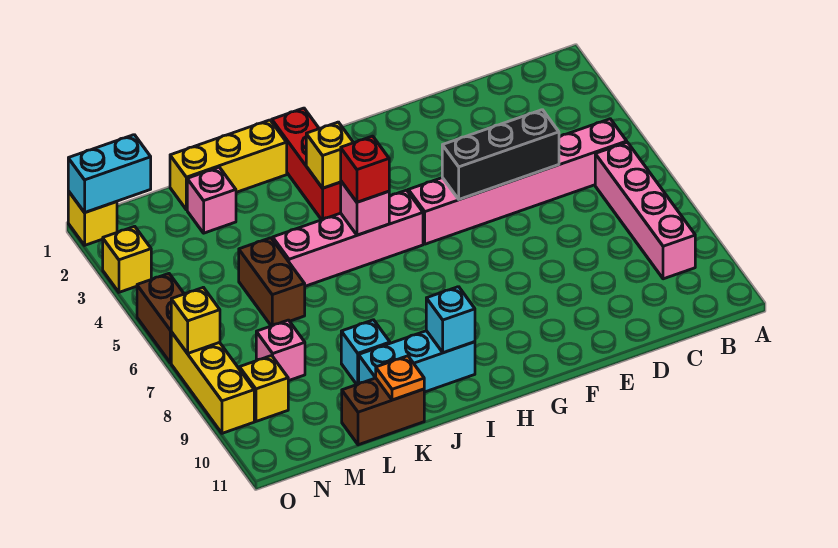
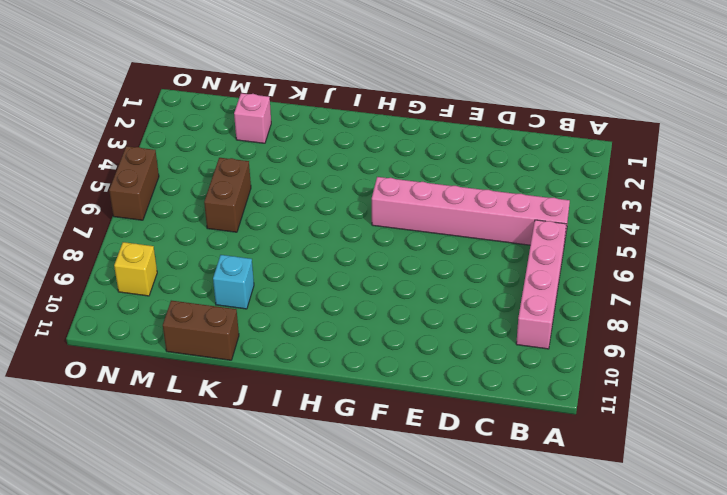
none -> pink 1x4 brick [273,190,423,286]
none -> red 1x3 brick [272,108,341,220]
none -> cyan 1x3 brick [359,331,475,392]

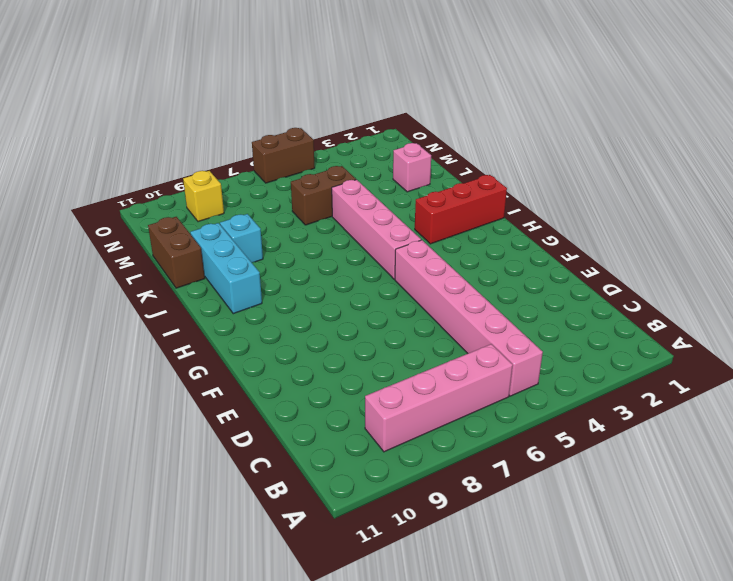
none -> yellow 1x3 brick [170,120,287,210]
none -> pink 1x1 brick [256,320,305,381]
none -> yellow 1x1 brick [68,191,117,245]

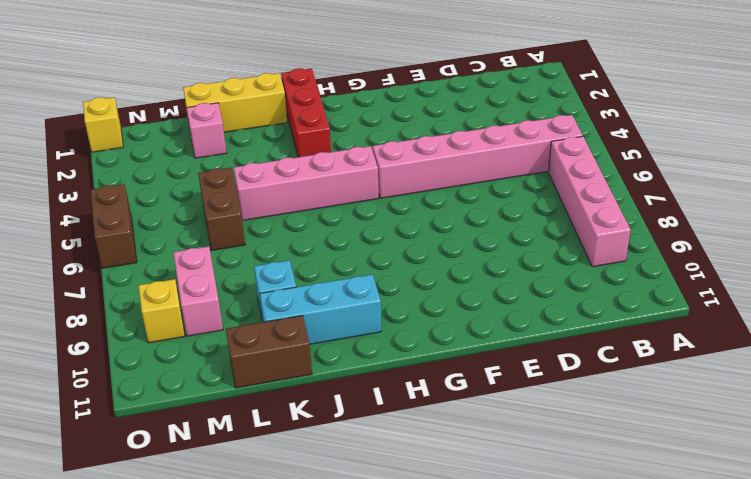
pink 1x2 brick [173,246,223,336] -> pink 1x1 brick [256,320,305,381]
none -> yellow 1x1 brick [103,226,151,292]
none -> yellow 1x3 brick [171,332,254,433]
none -> black 1x3 brick [442,110,559,199]

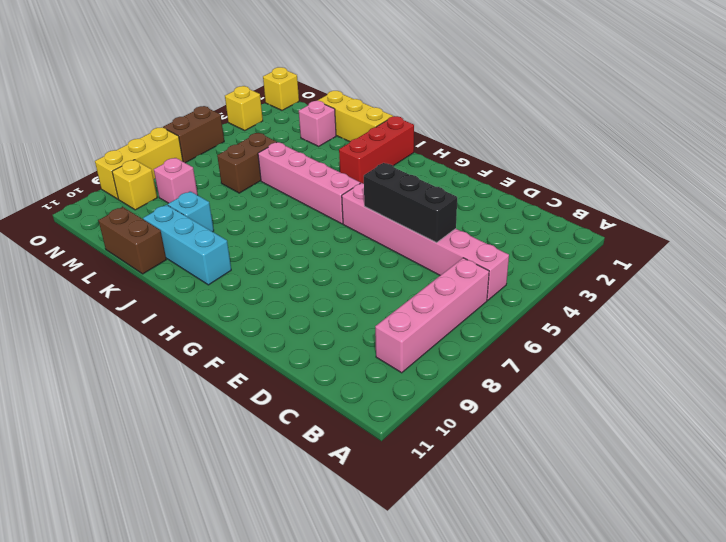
none -> yellow 1x1 brick [306,122,353,188]
none -> pink 1x1 brick [341,181,389,235]
none -> cyan 1x1 brick [426,287,475,353]

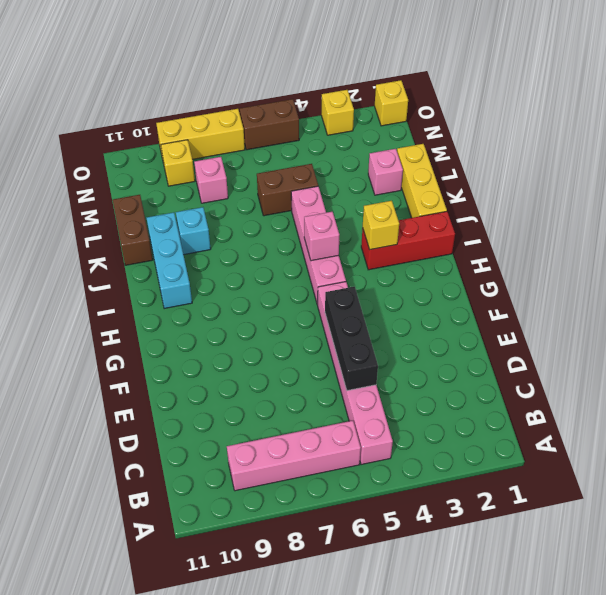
none -> cyan 1x1 brick [426,287,475,353]
none -> orange 1x1 plate [376,356,424,400]
none -> cyan 1x2 brick [68,135,151,212]

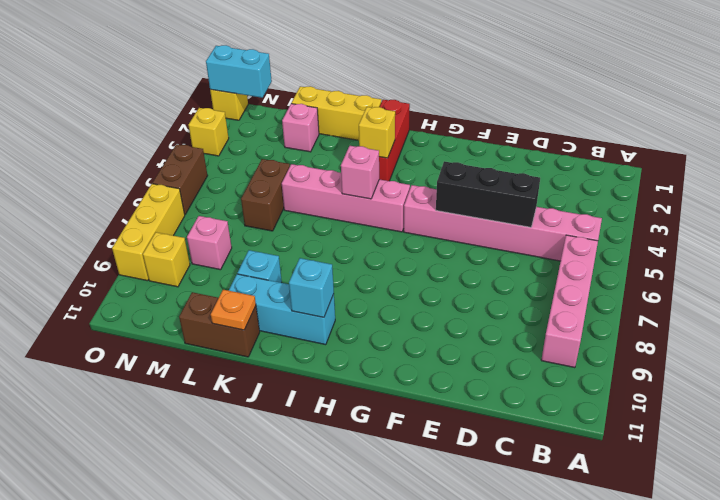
none -> yellow 1x1 brick [171,287,220,353]
none -> red 1x1 brick [341,136,389,202]

